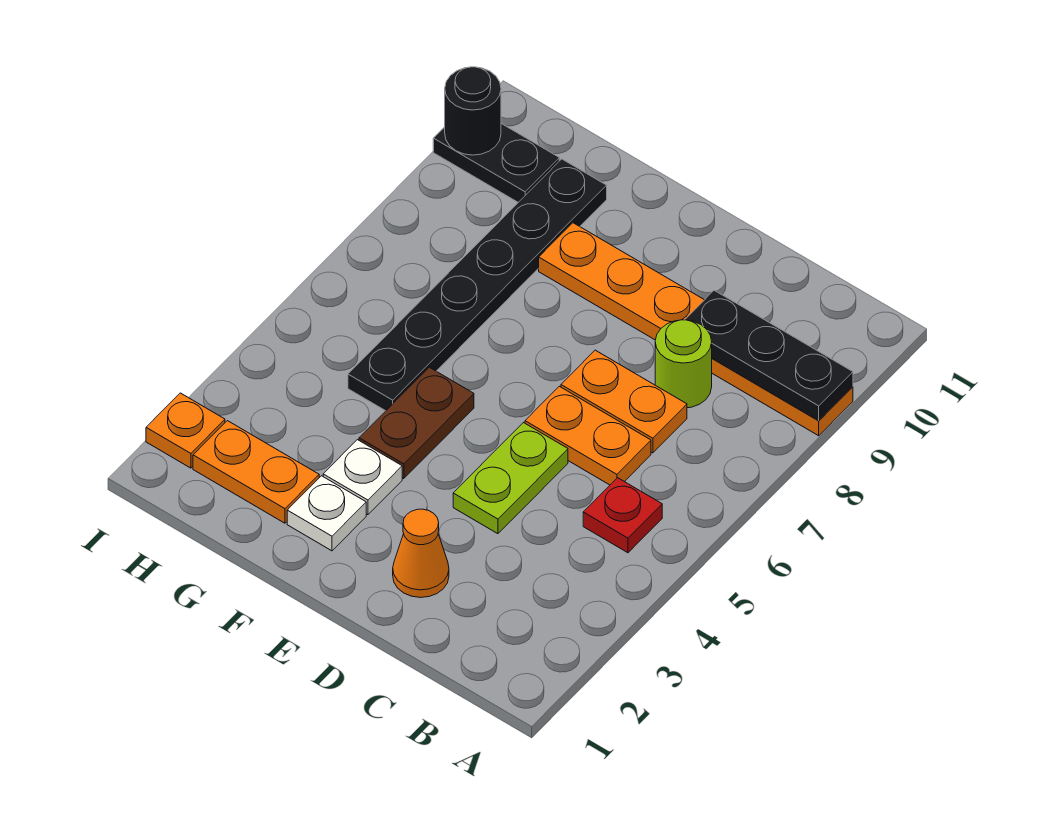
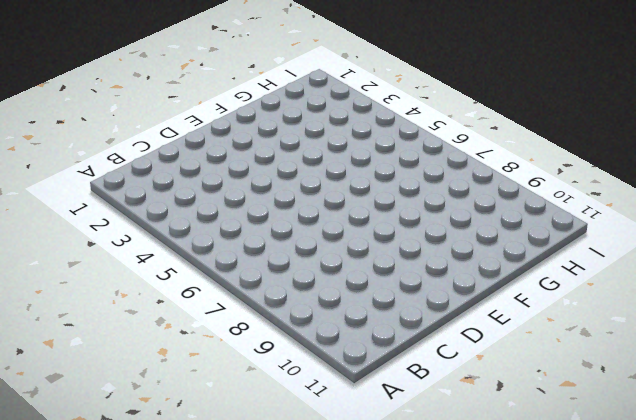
none -> orange 1x6 plate [539,223,853,436]
none -> red 1x1 plate [583,478,662,553]
none -> orange 1x2 plate [525,386,651,485]

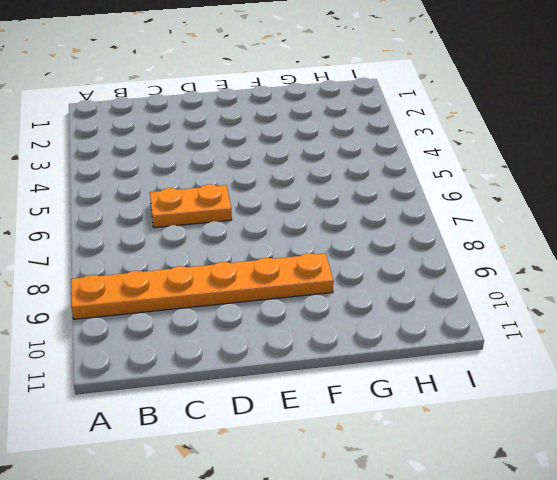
none -> red 1x1 plate [583,478,662,553]
none -> orange 1x2 plate [561,350,687,453]
none -> lime 1x1 round brick [655,320,712,408]

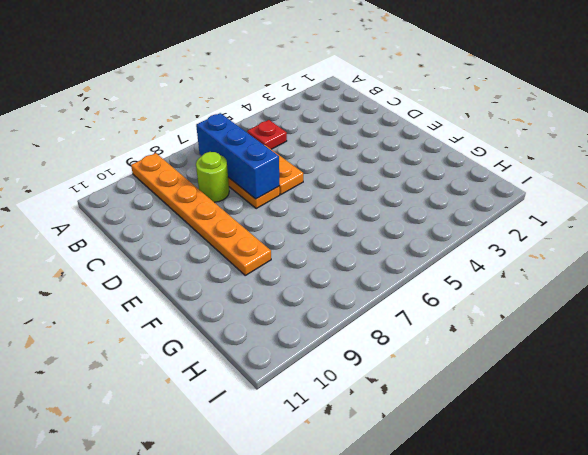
blue 1x3 brick [196,113,279,199] -> none
none -> orange 1x1 cone [393,509,449,598]
none -> lime 1x2 plate [453,423,568,534]
none -> white 1x1 plate [287,476,366,551]

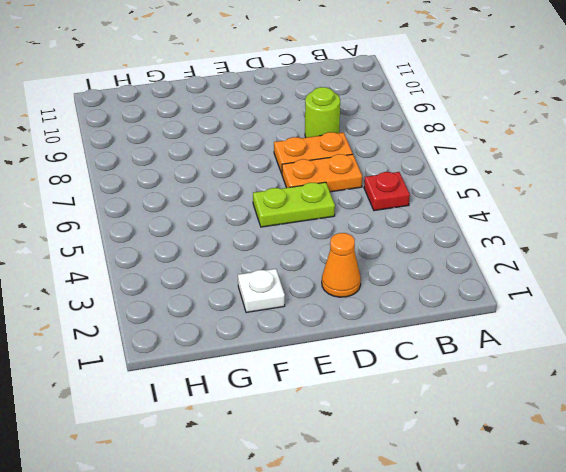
lime 1x2 plate [253,182,335,227] -> lime 1x2 plate turned to [453,423,568,534]
none -> orange 1x6 plate [539,223,853,436]
none -> white 1x1 plate [323,440,402,515]
none -> brown 1x2 plate [359,367,474,479]

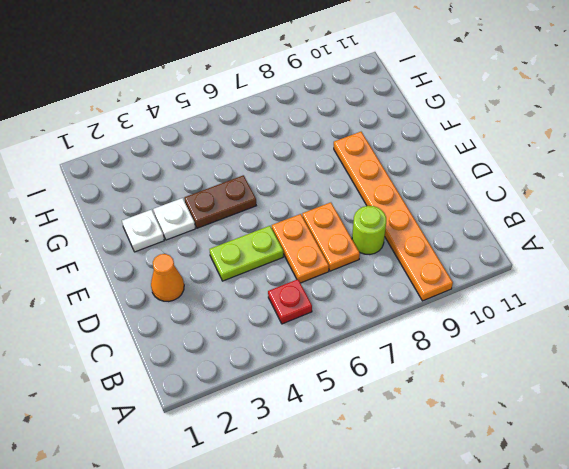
none -> orange 1x2 plate [193,421,319,523]
none -> black 1x6 plate [348,159,607,411]
none -> black 1x2 plate [433,124,559,202]

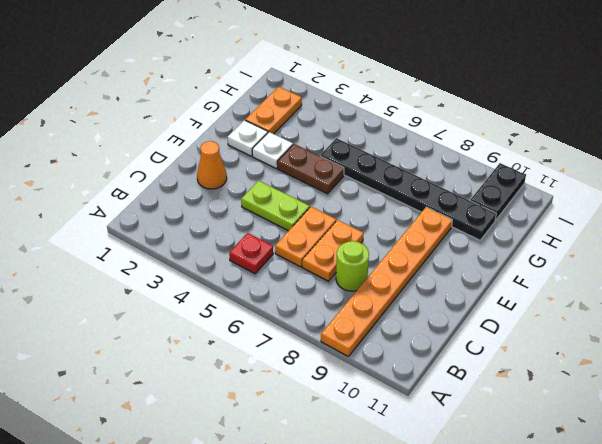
none -> orange 1x1 plate [146,393,225,468]
none -> black 1x3 plate [685,290,853,420]
none -> black 1x1 round brick [445,67,501,155]

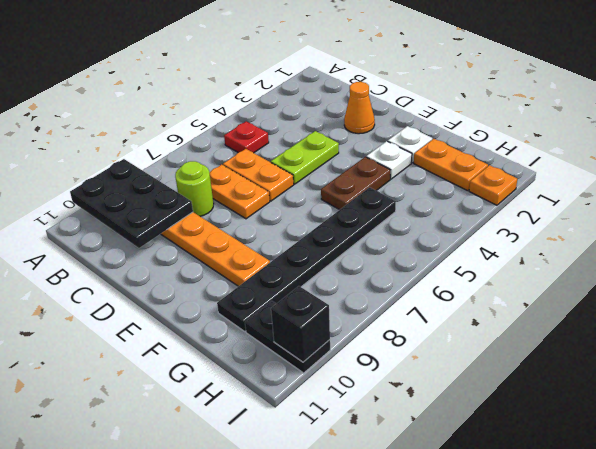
black 2x3 plate [70,159,193,248] -> black 1x3 plate [685,290,853,420]
black 1x1 brick [271,286,330,362] -> black 1x1 round brick [445,67,501,155]

